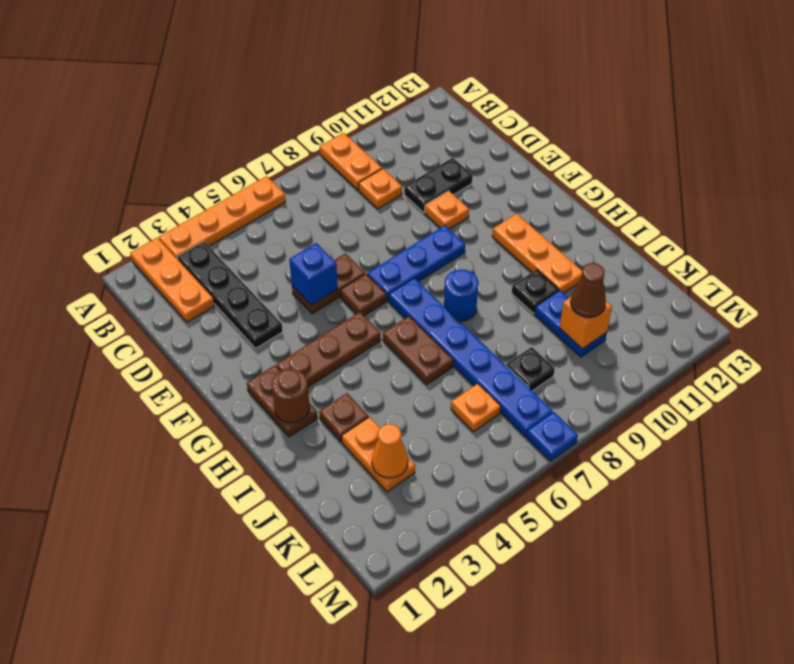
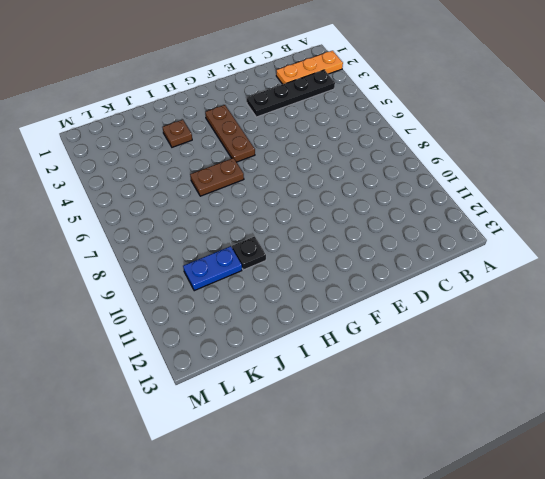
none -> orange 1x4 plate [159,176,285,258]
none -> orange 1x2 plate [320,133,382,190]
none -> orange 1x1 plate [359,169,402,209]

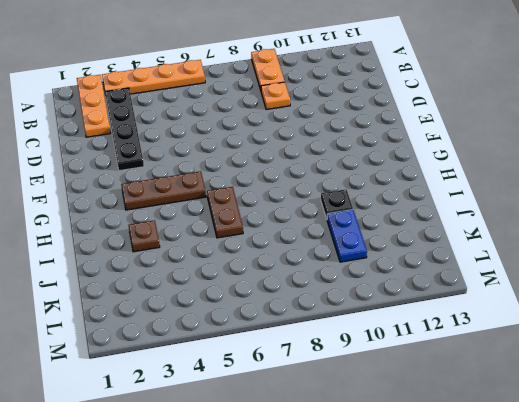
none -> black 1x2 plate [404,158,473,212]
none -> brown 1x2 plate [292,253,365,314]
none -> orange 1x1 plate [425,191,469,229]

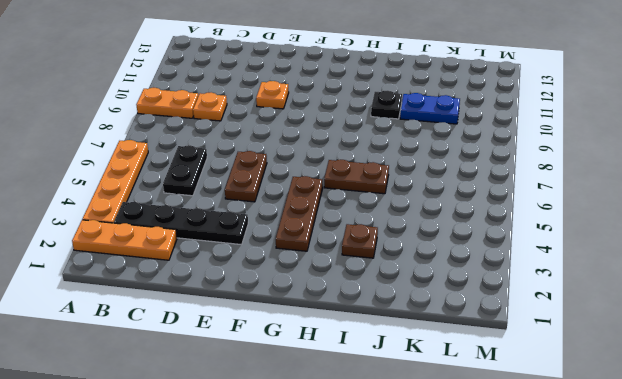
black 1x2 plate [163,145,207,196] -> black 1x2 plate moved to [404,158,473,212]
none -> brown 1x1 plate [340,274,386,316]
none -> blue 1x3 plate [367,225,465,301]
none -> brown 1x2 plate [247,365,317,437]

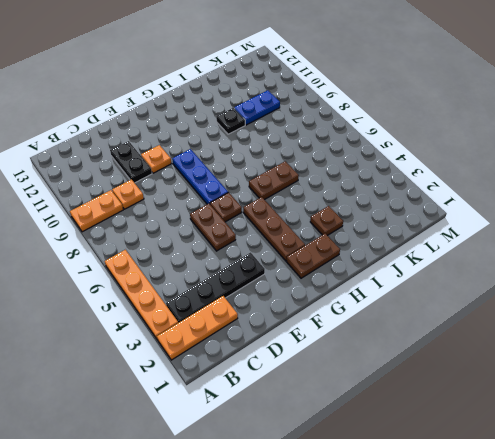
none -> blue 1x6 plate [389,278,553,437]
none -> orange 1x3 plate [492,214,582,293]
none -> blue 1x1 round brick [444,270,478,321]

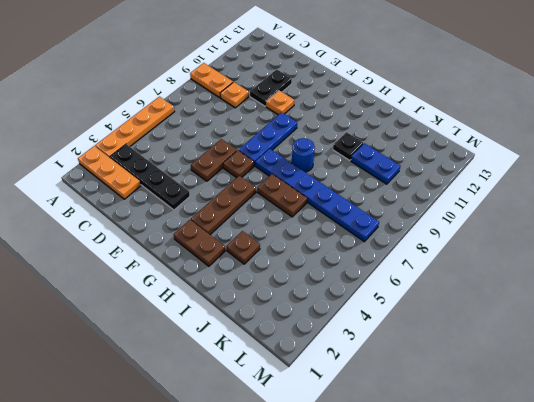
none -> orange 1x3 plate [492,214,582,293]
none -> orange 1x2 plate [342,417,415,492]
none -> orange 1x1 plate [451,384,501,432]

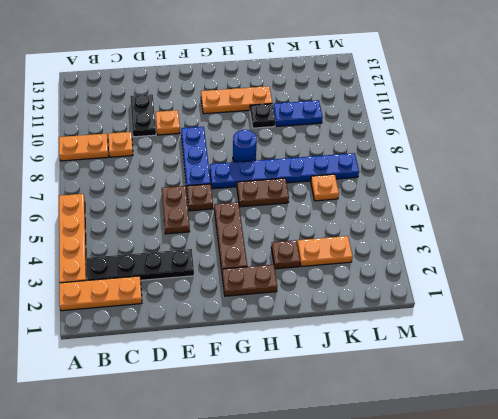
none -> black 1x1 plate [506,347,555,391]
none -> blue 1x1 plate [527,412,578,461]
none -> blue 1x1 brick [289,243,338,305]

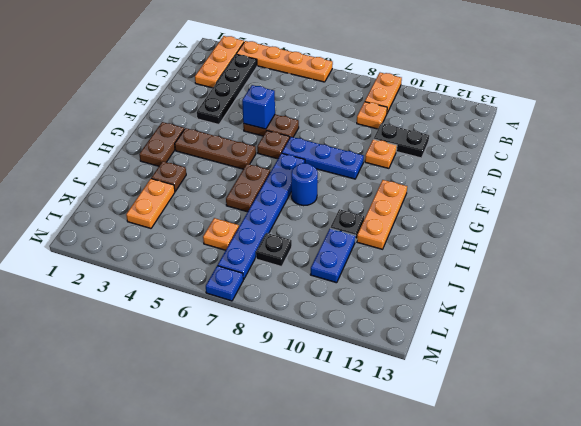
none -> brown 1x1 round brick [272,369,310,423]
none -> orange 1x1 cone [372,424,408,478]
none -> orange 1x1 brick [559,297,612,349]

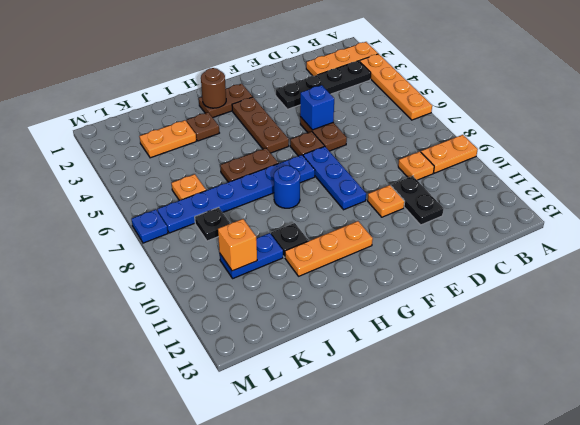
none -> orange 1x1 cone [372,424,408,478]
none -> brown 1x1 cone [571,263,606,317]

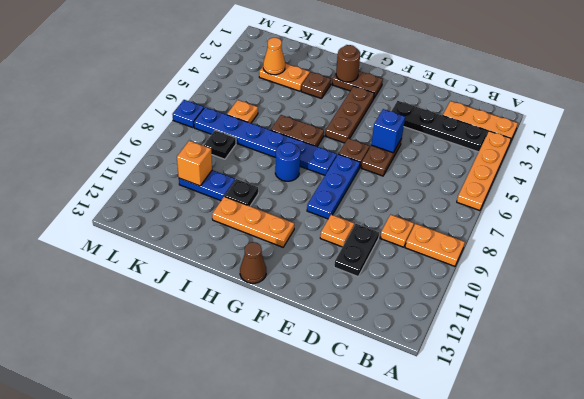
brown 1x1 cone [240,242,266,283] -> brown 1x1 cone moved to [571,263,606,317]

